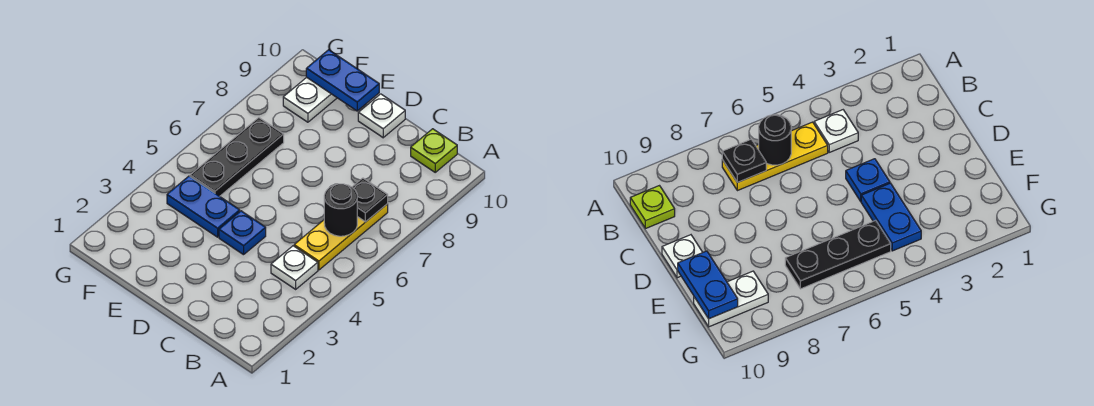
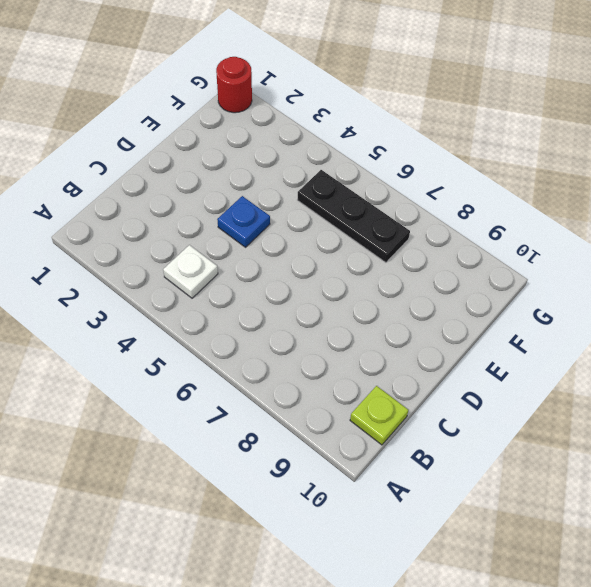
red 1x1 round brick [216,57,252,113] -> none
none -> yellow 1x3 plate [294,204,388,270]
none -> white 1x1 plate [358,94,405,138]

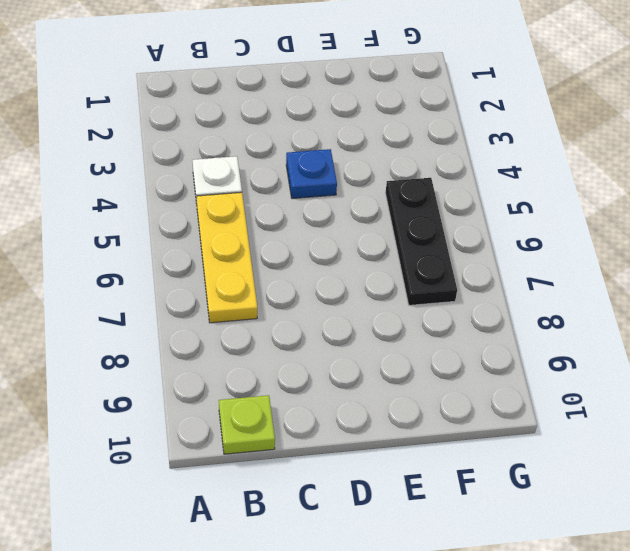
none -> white 1x1 plate [358,94,405,138]
none -> blue 1x2 plate [167,176,240,237]

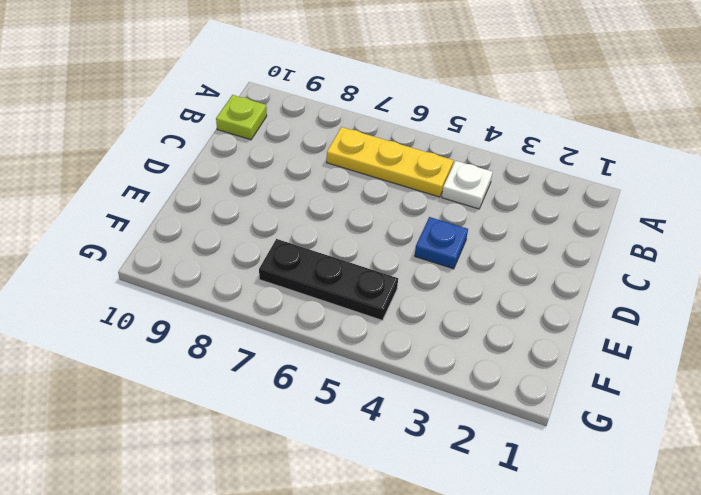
none -> white 1x1 plate [358,94,405,138]
none -> blue 1x2 plate [167,176,240,237]

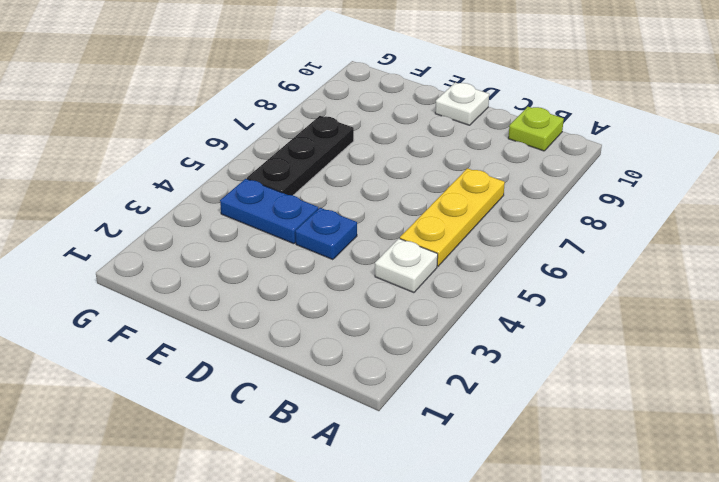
none -> white 1x2 plate [283,77,337,122]
none -> black 1x1 round brick [324,184,357,236]

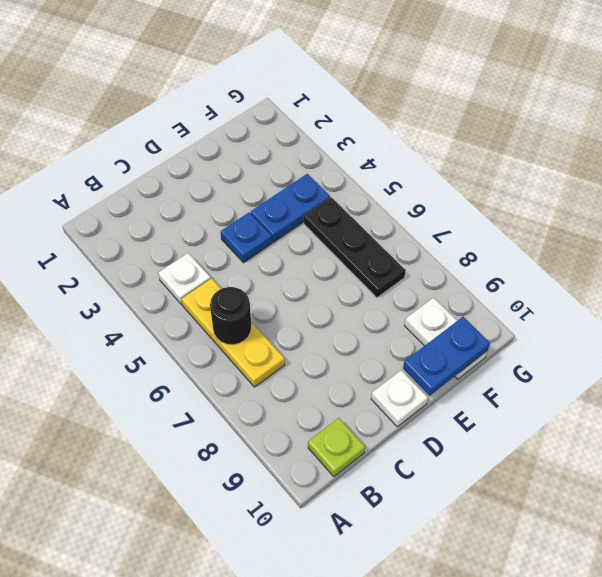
none -> black 1x1 plate [352,178,388,222]

